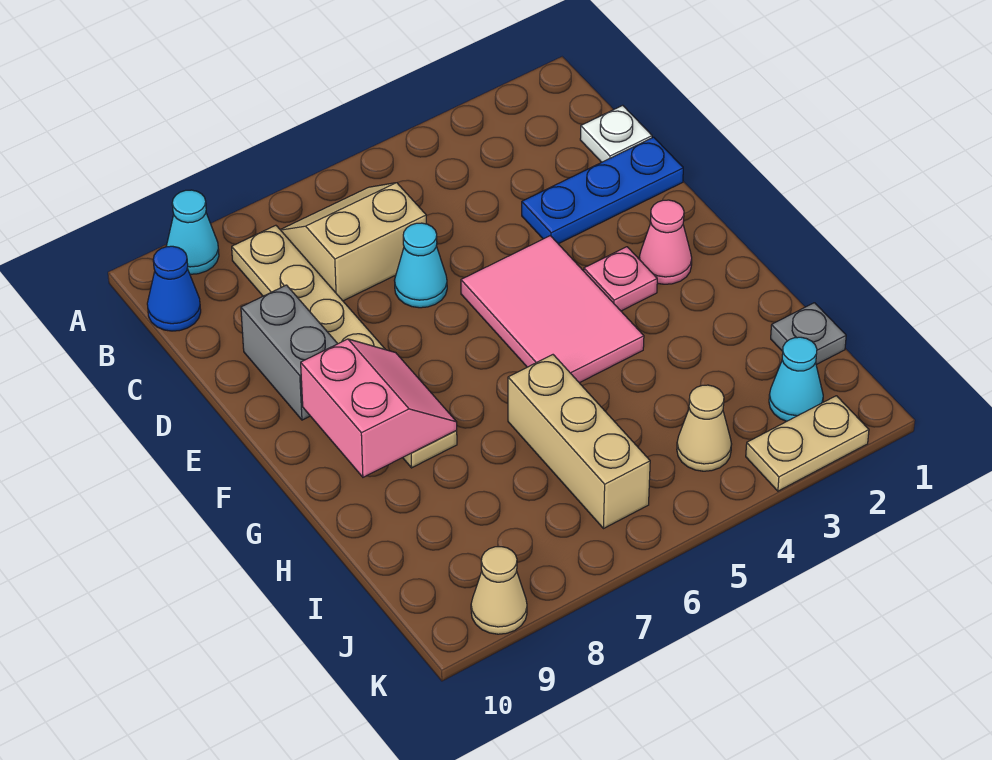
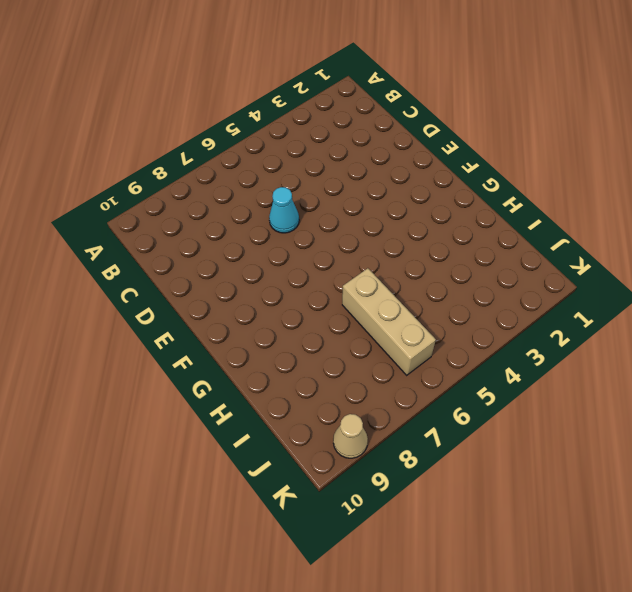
none -> cyan 1x1 cone [166,190,219,274]
none -> tan 2x2 slope [280,183,426,301]
none -> tan 1x6 plate [232,225,457,468]

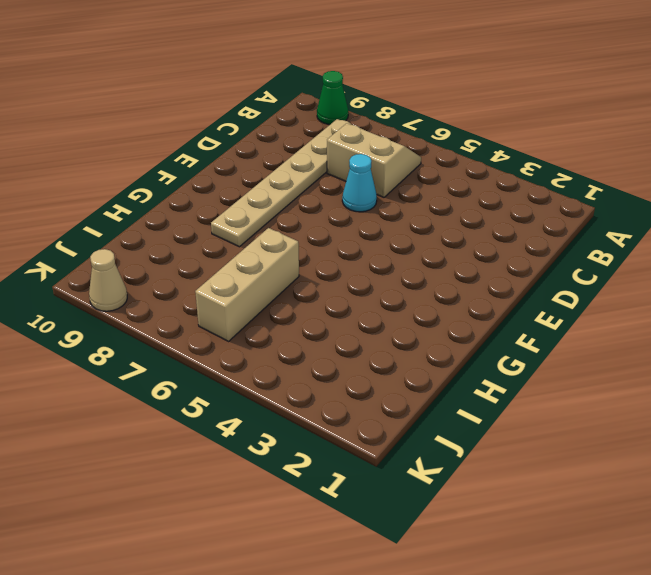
green 1x1 cone [317,71,348,125] -> cyan 1x1 cone [166,190,219,274]
none -> blue 1x1 cone [147,246,201,331]
none -> white 1x1 plate [580,105,652,162]
none -> blue 1x3 plate [522,137,683,244]

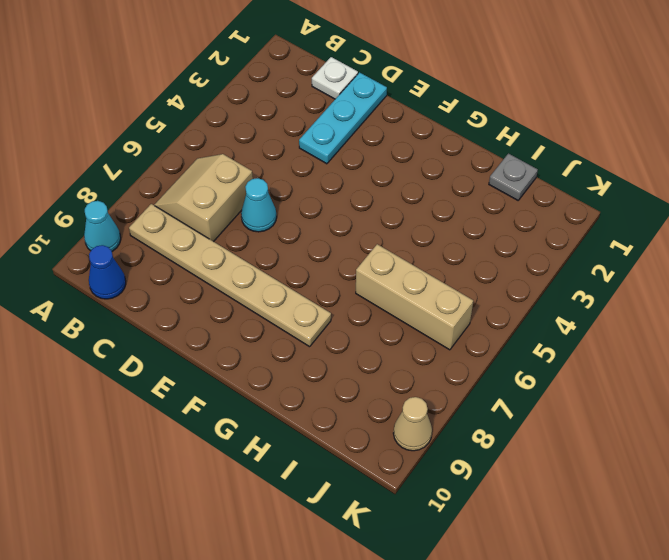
cyan 1x3 plate [299,72,387,164] -> blue 1x3 plate [522,137,683,244]
none -> grey 1x2 brick [241,285,337,420]
none -> pink 2x3 tile [461,236,644,383]
none -> pink 1x1 cone [639,200,692,284]

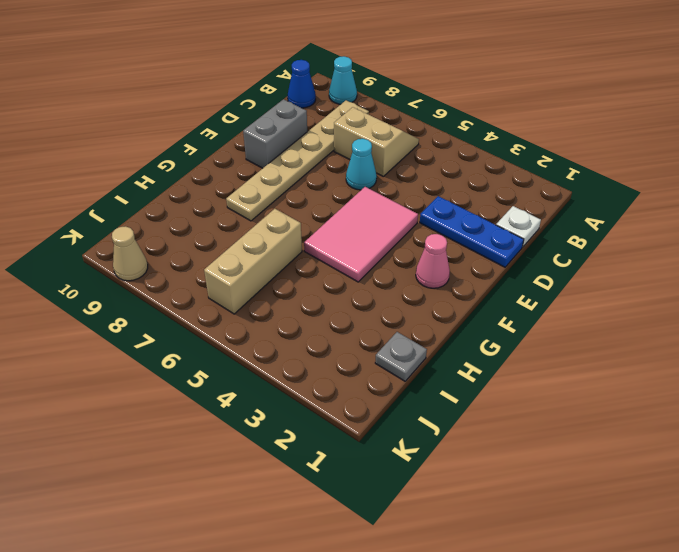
none -> pink 1x1 plate [584,247,657,311]
none -> cyan 1x1 cone [769,337,823,421]
none -> tan 1x1 cone [677,385,732,471]

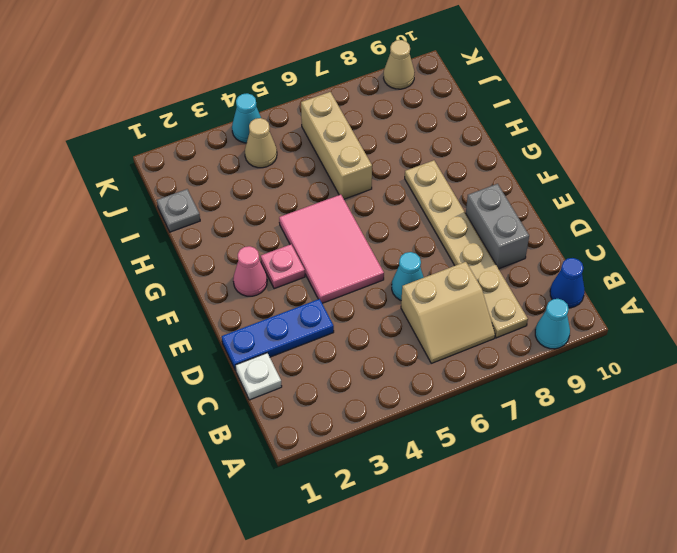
cyan 1x1 cone [232,93,261,143] -> cyan 1x1 cone moved to [769,337,823,421]
none -> tan 1x2 plate [746,396,869,491]
none -> pink 2x2 slope [301,339,457,477]

